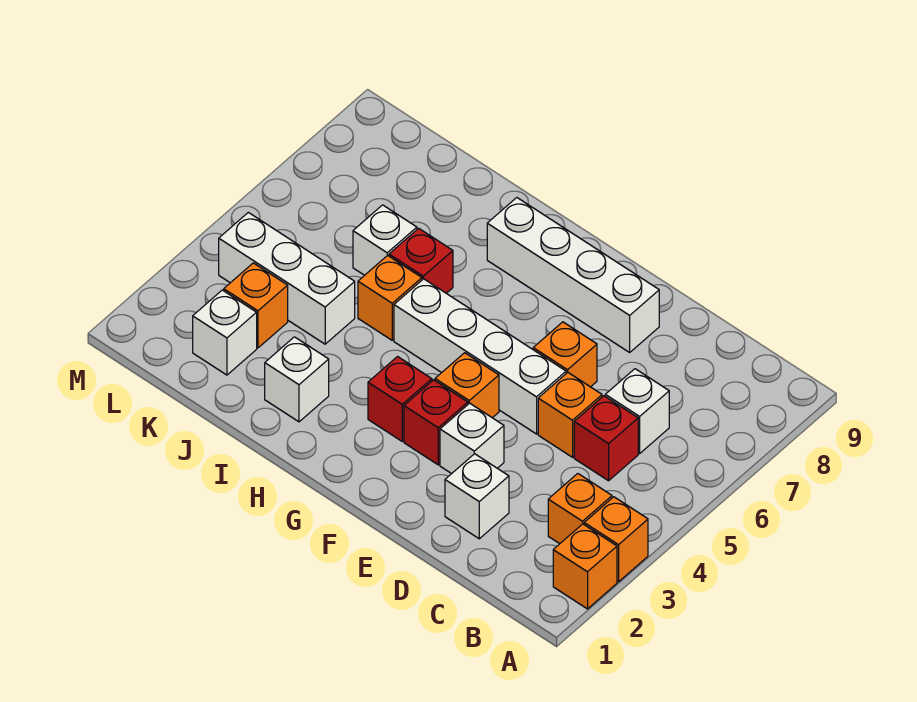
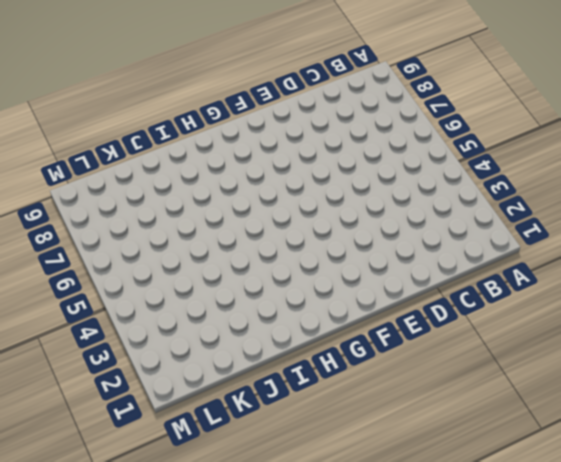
none -> orange 1x1 brick [553,524,617,609]
none -> orange 1x1 brick [584,497,648,582]
none -> orange 1x1 brick [548,474,612,544]

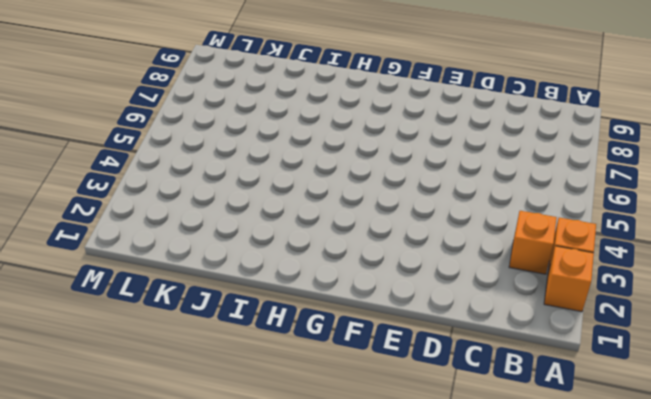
none -> red 1x1 brick [574,396,638,481]
none -> white 1x1 brick [605,369,669,453]
none -> white 1x1 brick [445,454,509,539]

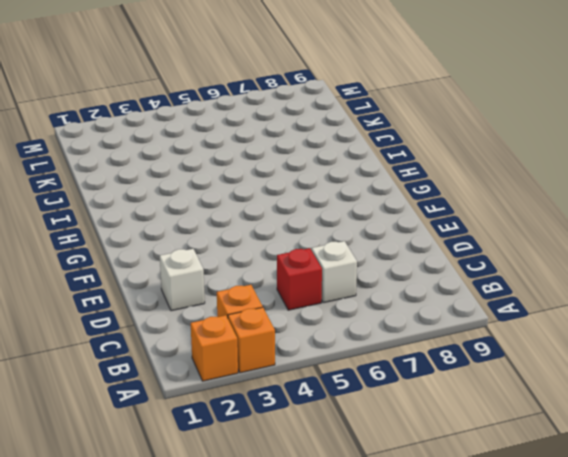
none -> orange 1x1 brick [538,373,602,457]
none -> white 1x1 brick [440,403,504,474]
none -> white 1x4 brick [394,279,566,434]

